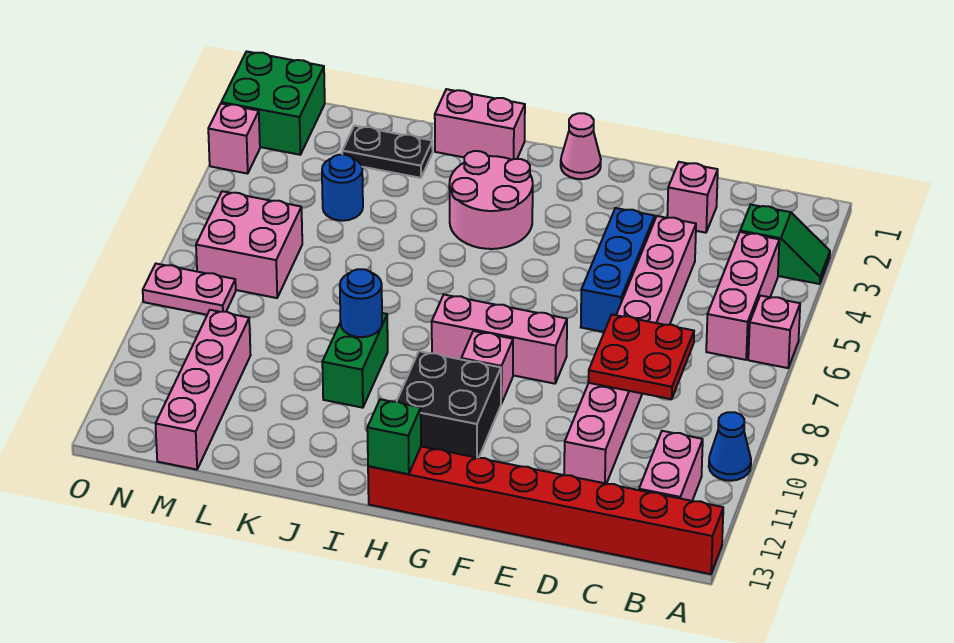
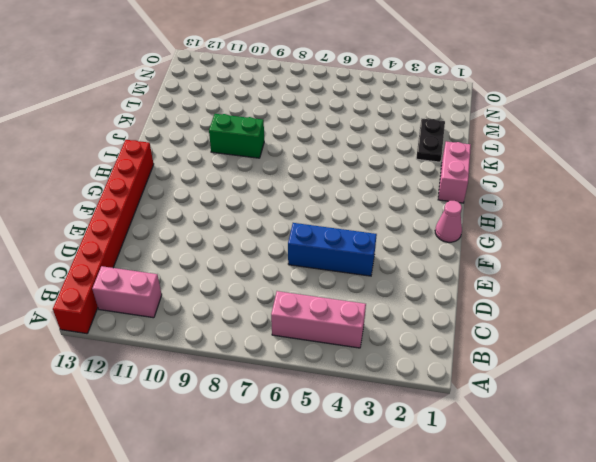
none -> green 1x2 slope [740,205,830,284]
none -> pink 1x1 brick [748,296,800,368]
none -> blue 1x1 cone [709,412,751,481]

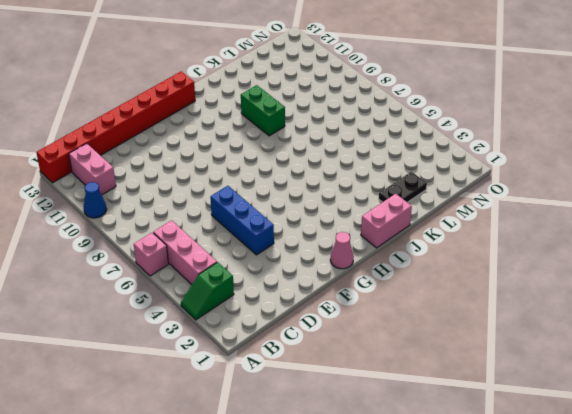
none -> pink 1x1 brick [667,162,718,233]
none -> pink 1x8 brick [564,216,696,484]
none -> pink 1x3 brick [432,295,567,384]

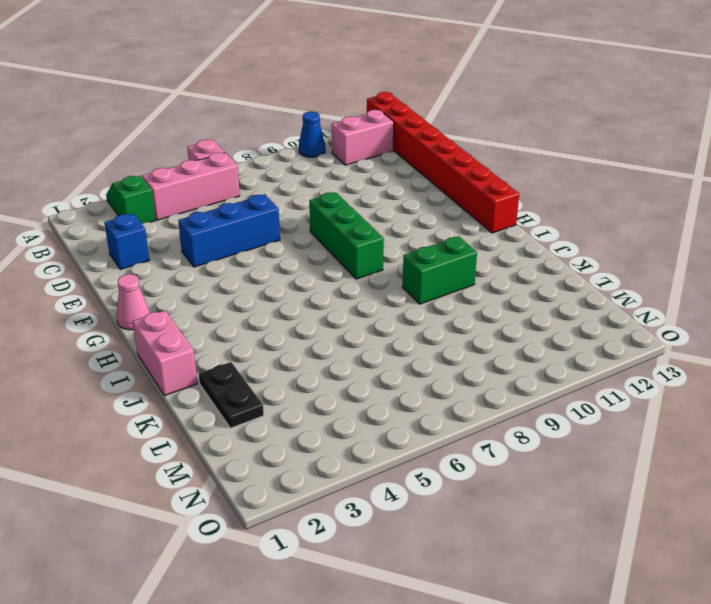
blue 1x1 brick [104,214,149,269] -> pink 1x1 brick [667,162,718,233]
green 1x3 brick [309,192,384,279] -> pink 1x3 brick [432,295,567,384]
none -> pink 1x8 brick [564,216,696,484]
none -> pink 1x1 brick [461,331,513,404]
none -> black 2x2 brick [397,351,501,458]

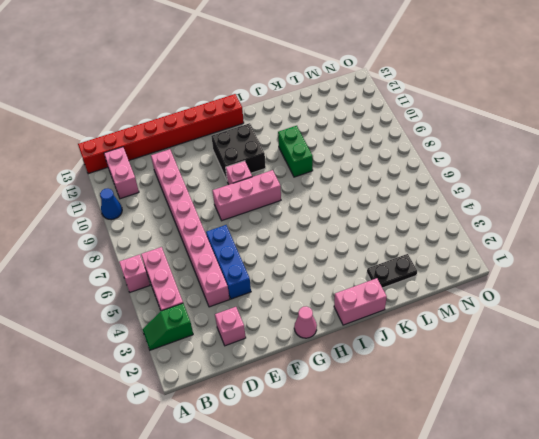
none -> pink 2x2 round brick [449,151,533,249]
none -> blue 1x1 round brick [322,155,363,221]
none -> pink 2x2 brick [196,191,302,298]

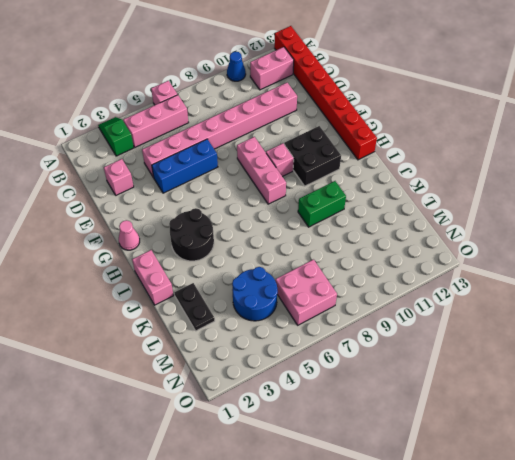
black 2x2 round brick [169,208,214,261] -> pink 2x2 round brick [449,151,533,249]
blue 2x2 round brick [232,267,278,321] -> blue 1x1 round brick [322,155,363,221]
none -> pink 1x4 brick [156,310,251,470]
none -> green 2x2 brick [221,51,325,155]
none -> pink 1x2 plate [143,264,236,315]

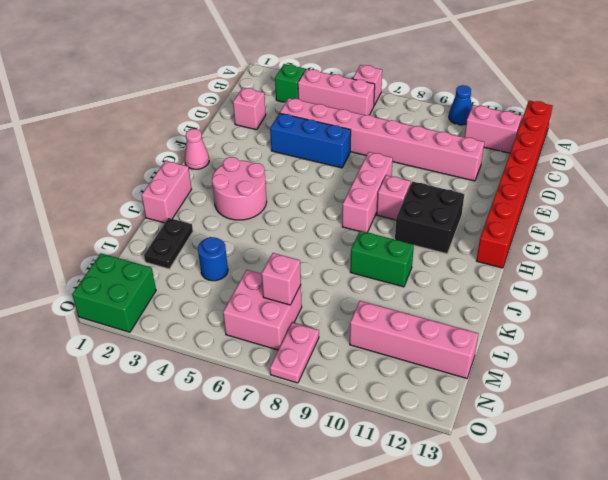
pink 1x1 brick [262,253,301,305] -> pink 1x1 brick moved to [208,104,260,174]
none -> red 2x2 plate [588,315,694,399]
none -> green 1x1 brick [367,399,421,474]
none -> blue 1x1 round brick [340,269,382,337]

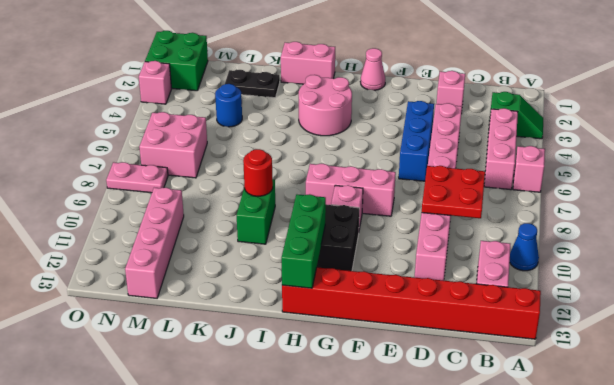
green 1x3 brick [281,194,326,288] -> green 1x1 brick [367,399,421,474]
red 1x1 round brick [243,149,273,196] -> blue 1x1 round brick [340,269,382,337]

